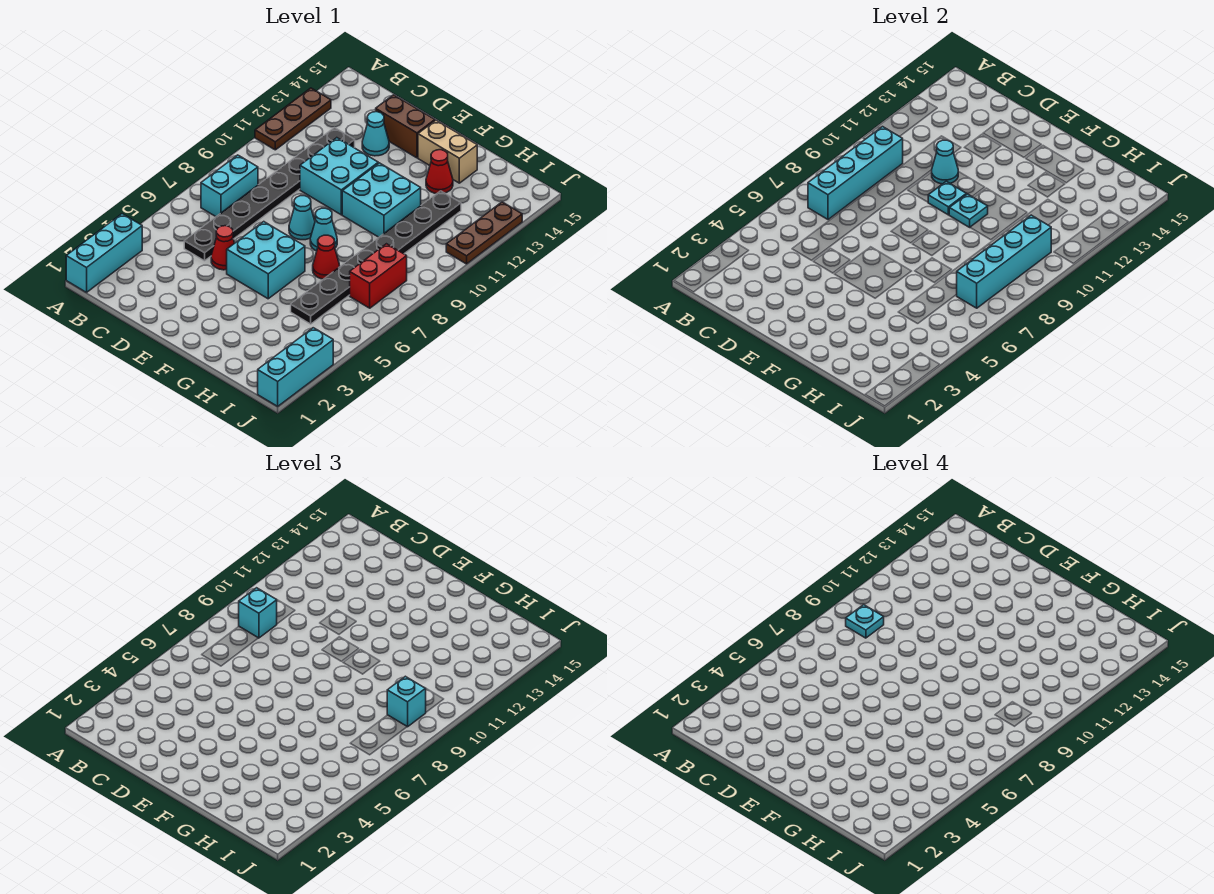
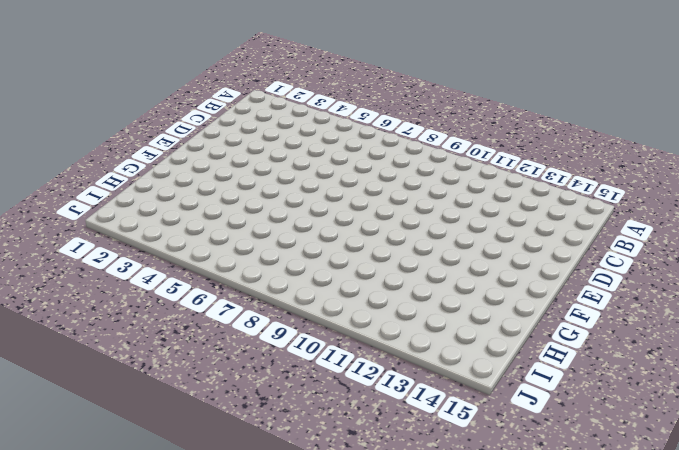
none -> cyan 1x3 brick [66,214,142,292]
none -> brown 1x3 plate [255,88,331,150]
none -> cyan 1x2 brick [201,155,258,216]

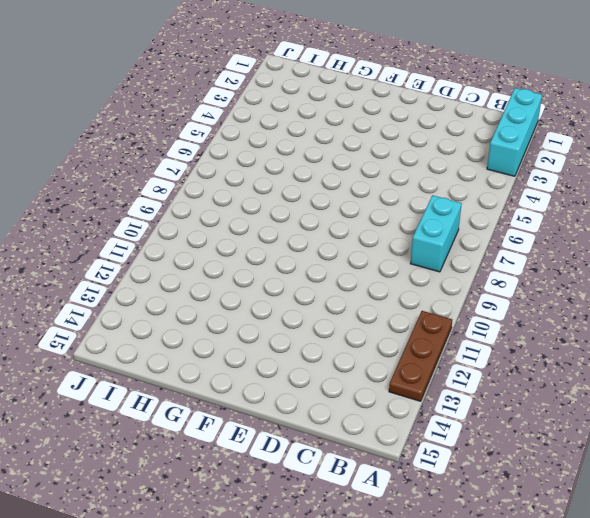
none -> black 1x8 plate [184,128,355,261]
none -> red 1x1 cone [211,226,234,270]
none -> cyan 2x2 brick [300,138,378,215]

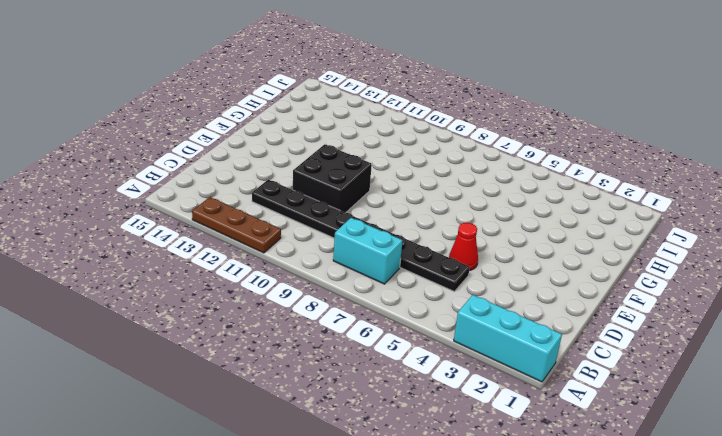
black 2x2 brick [293,144,372,212] -> cyan 2x2 brick [300,138,378,215]
none -> cyan 1x1 cone [362,112,389,156]
none -> brown 1x2 brick [376,95,435,158]
none -> cyan 2x2 brick [227,222,305,299]

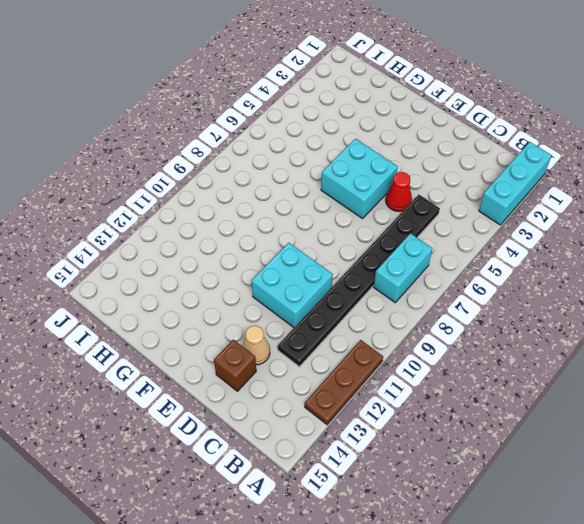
tan 1x1 cone [243,326,270,365] -> cyan 1x1 cone [362,112,389,156]
brown 1x1 brick [214,339,256,391] -> brown 1x2 brick [376,95,435,158]
none -> cyan 1x1 cone [289,196,315,240]
none -> cyan 1x1 cone [310,208,337,251]
none -> cyan 2x2 brick [342,163,421,237]

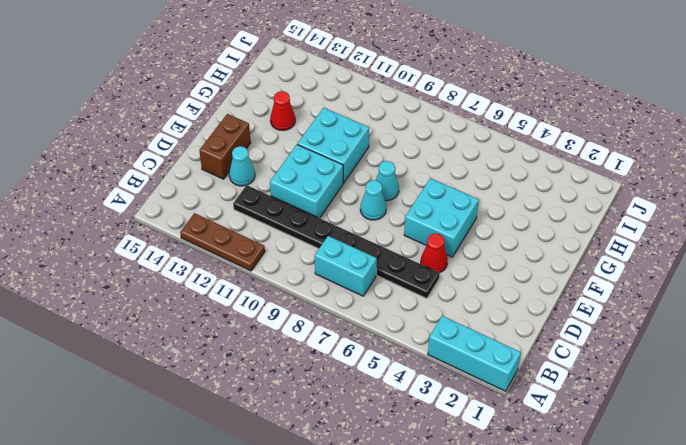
none -> tan 1x2 brick [418,120,477,183]
none -> red 1x1 cone [313,235,340,279]
none -> black 1x8 plate [291,191,461,324]

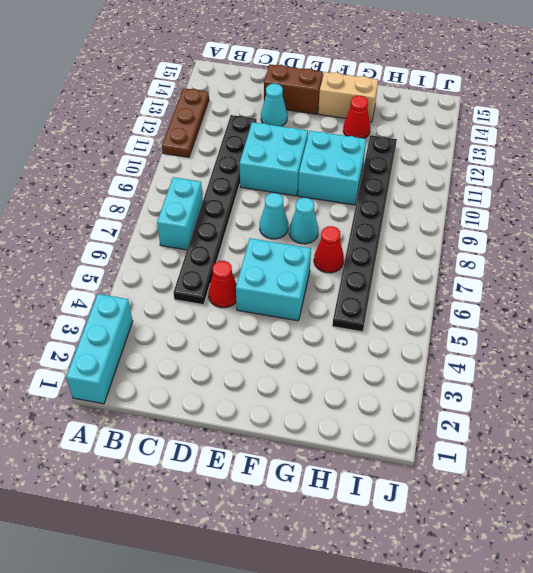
none -> red 1x2 brick [350,244,407,308]
none -> cyan 1x3 brick [258,328,333,406]
none -> brown 1x3 plate [446,202,522,264]

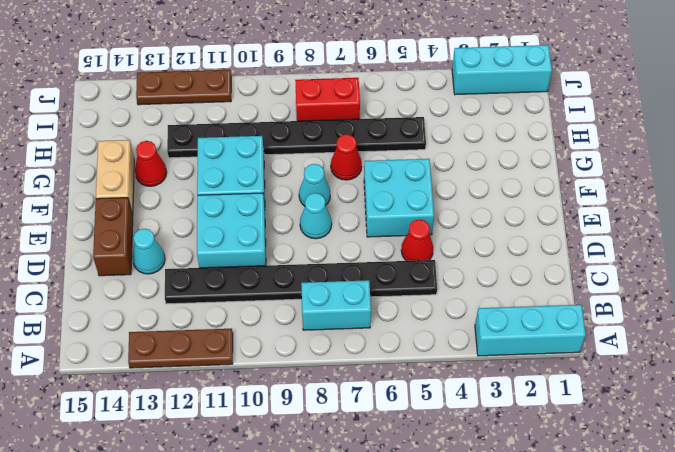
none -> cyan 1x4 brick [808,127,903,220]
none -> cyan 1x1 cone [932,140,958,184]
none -> cyan 1x1 plate [928,181,966,215]

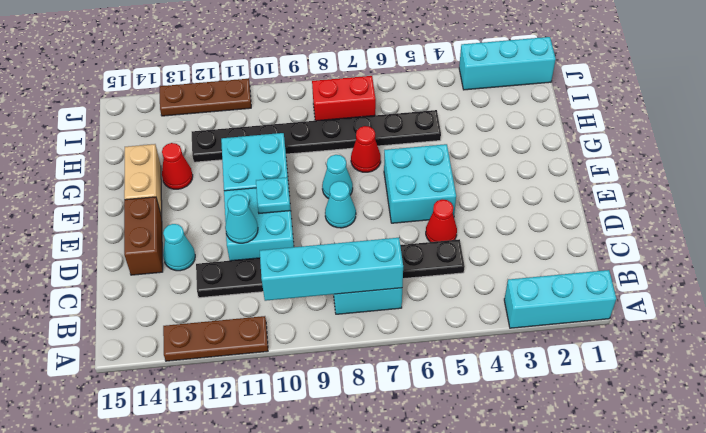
none -> cyan 1x1 plate [949,194,988,227]
none -> cyan 1x4 brick [956,215,1051,308]
none -> cyan 1x1 brick [239,588,277,638]

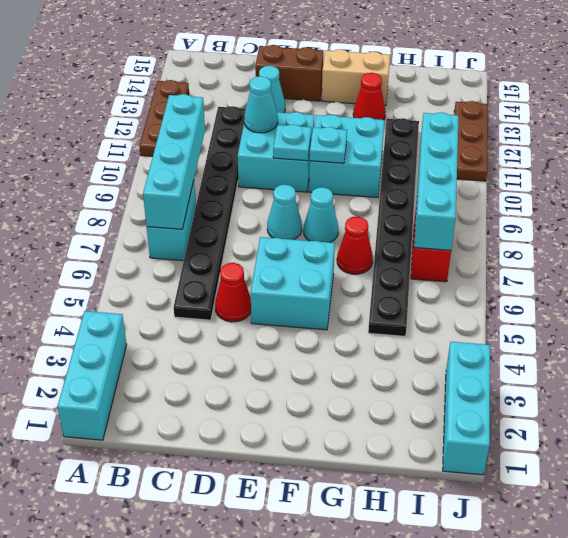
none -> cyan 1x1 brick [239,588,277,638]
none -> cyan 1x1 brick [387,676,426,727]
none -> cyan 1x1 plate [846,605,884,638]

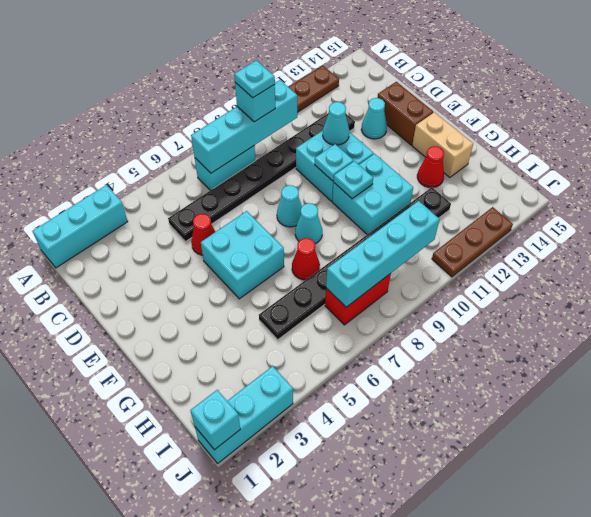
cyan 1x1 brick [190,390,240,450] -> cyan 1x1 brick moved to [387,676,426,727]

